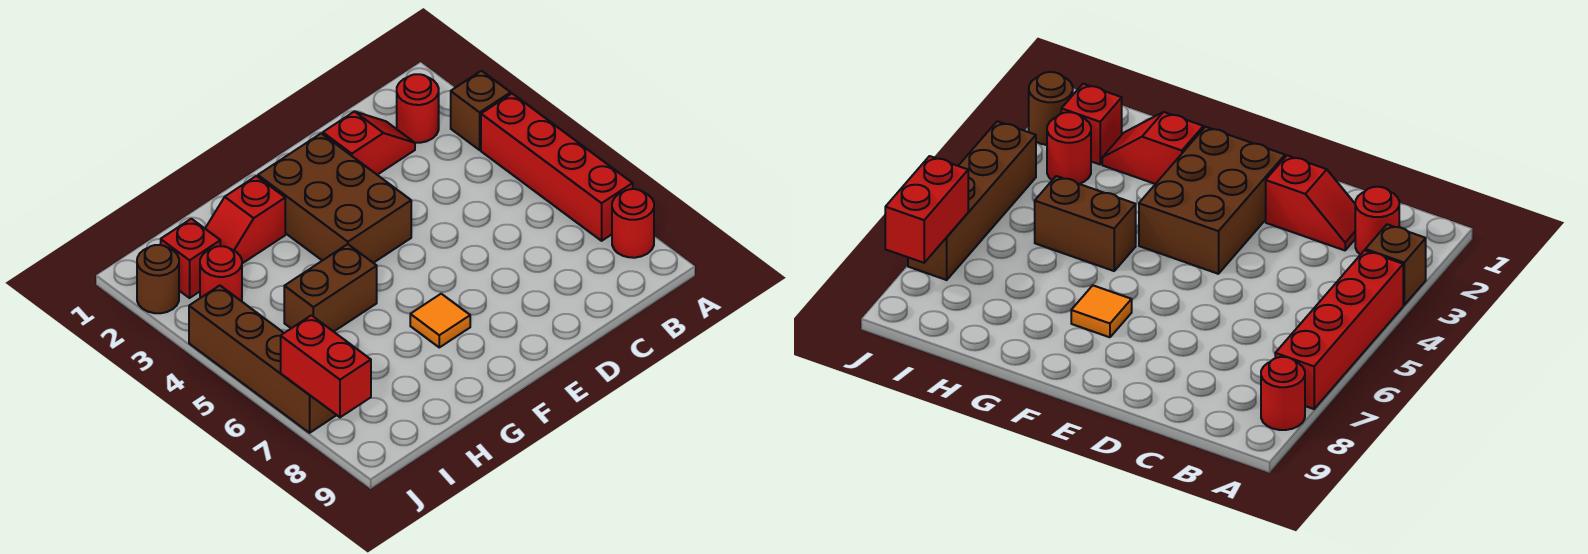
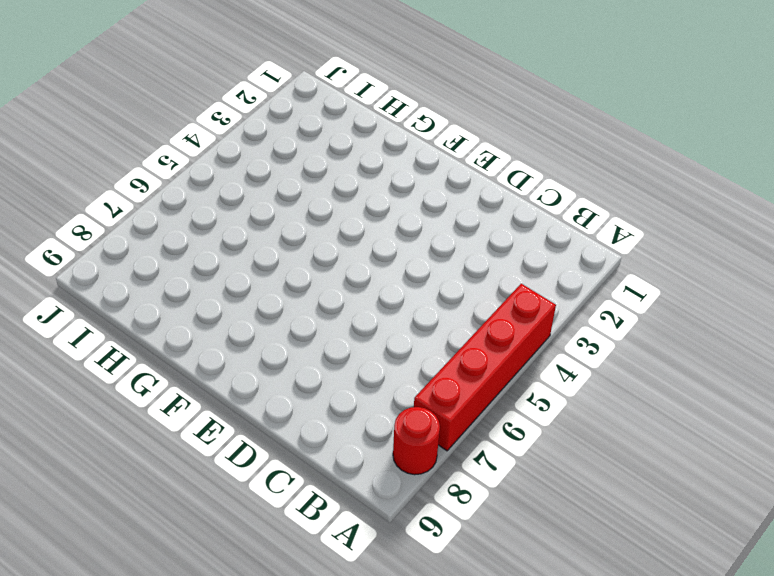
none -> brown 1x1 brick [451,71,511,150]
none -> red 1x1 round brick [397,74,439,143]
none -> red 1x2 slope [323,112,415,175]

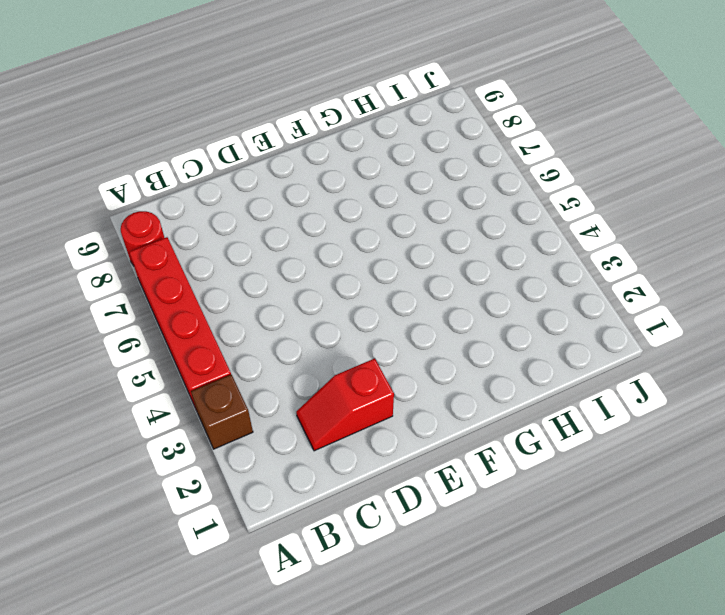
none -> red 1x1 round brick [397,74,439,143]
none -> brown 2x3 brick [258,133,411,263]
none -> orange 1x1 tile [410,294,470,347]

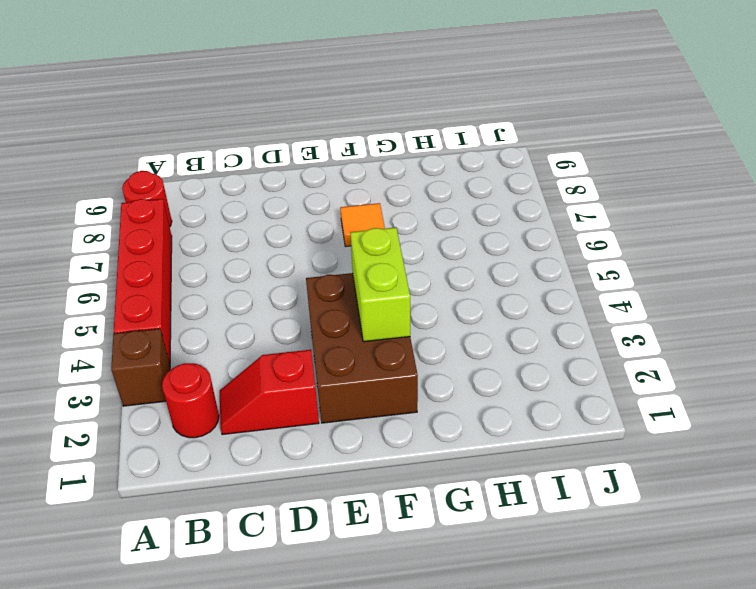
lime 1x2 brick [350,227,410,342] -> none
none -> red 1x2 slope [205,176,285,263]
none -> brown 1x2 brick [284,244,377,332]
none -> red 1x1 brick [161,219,220,298]

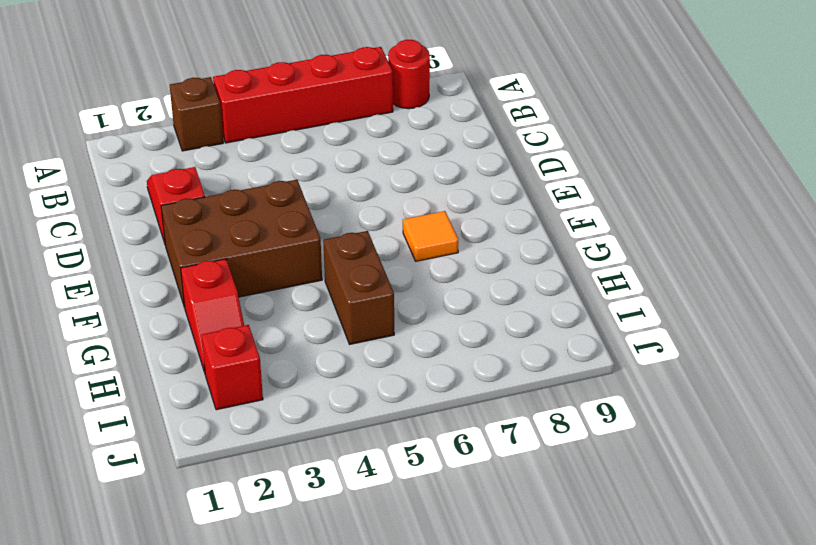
none -> red 1x1 round brick [397,74,439,143]
none -> red 1x1 round brick [200,246,242,301]
none -> brown 1x1 round brick [137,245,179,313]

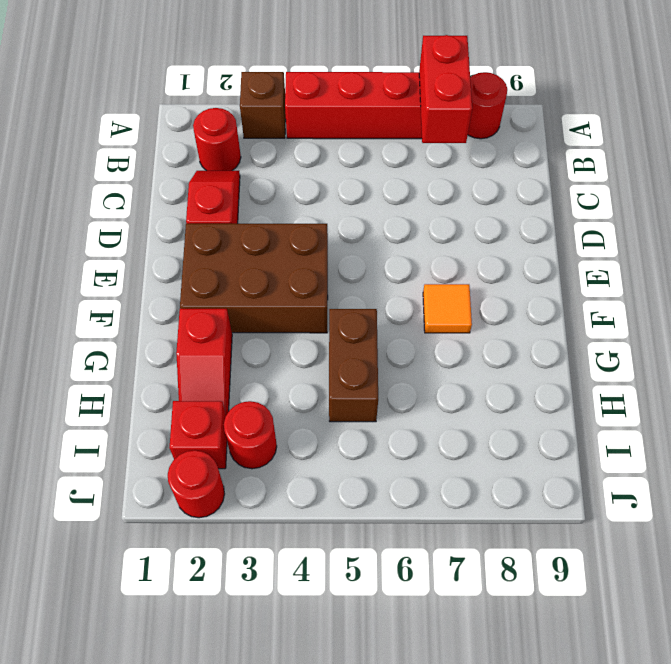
red 1x2 brick [419,35,472,143] -> red 1x2 brick turned to [281,315,371,417]
red 1x1 round brick [168,450,224,518] -> brown 1x1 round brick [137,245,179,313]
none -> brown 1x4 brick [189,286,336,433]

